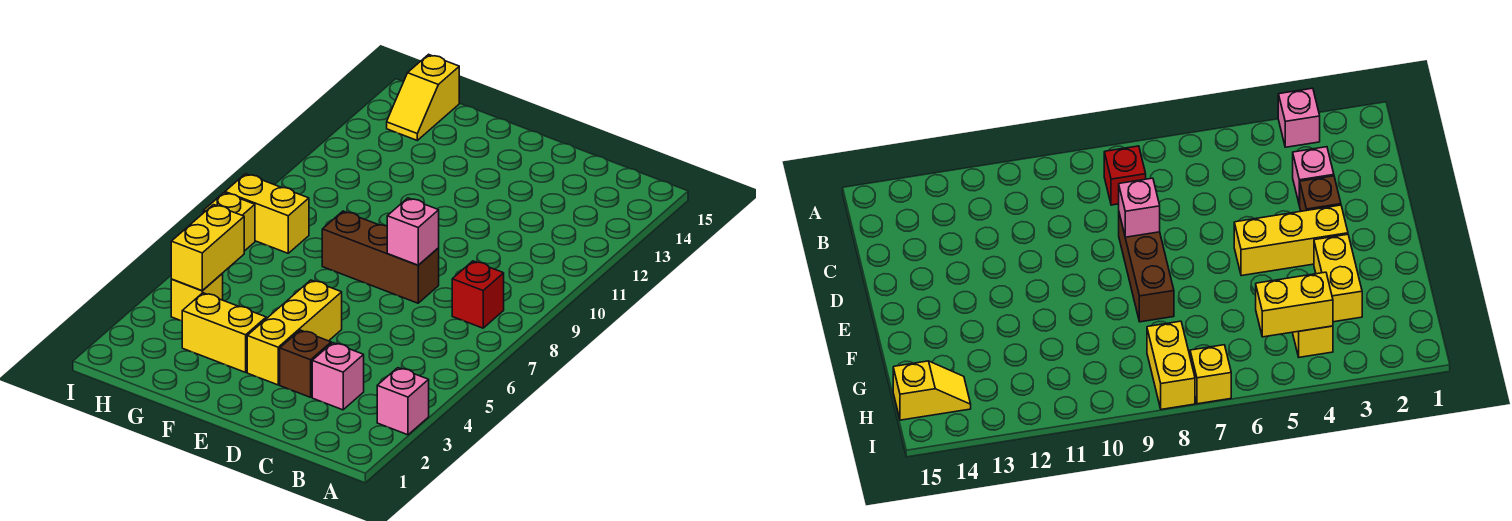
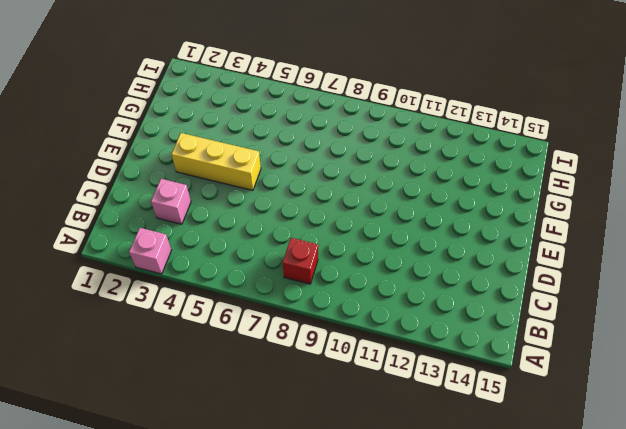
none -> brown 1x1 brick [280,330,331,397]
none -> brown 1x3 brick [322,211,439,303]
none -> yellow 1x2 brick [182,293,266,372]

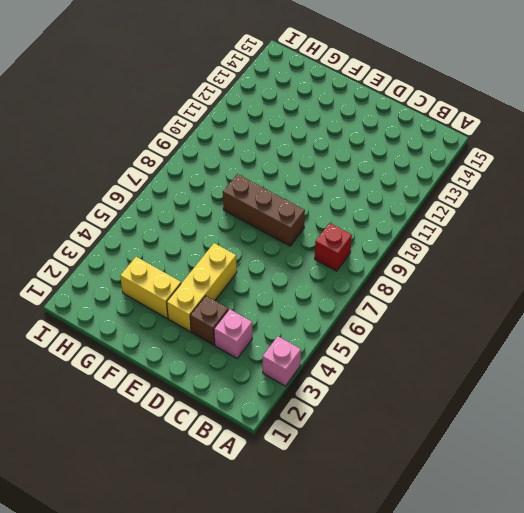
none -> yellow 1x1 brick [171,273,223,321]
none -> yellow 1x2 brick [225,174,309,253]
none -> yellow 1x2 slope [387,54,459,140]

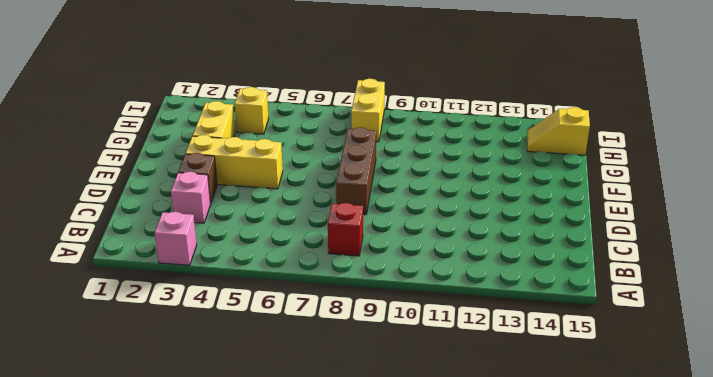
none -> yellow 1x1 brick [203,193,255,251]
none -> pink 1x1 brick [387,198,439,265]
none -> yellow 1x2 brick [171,205,244,291]

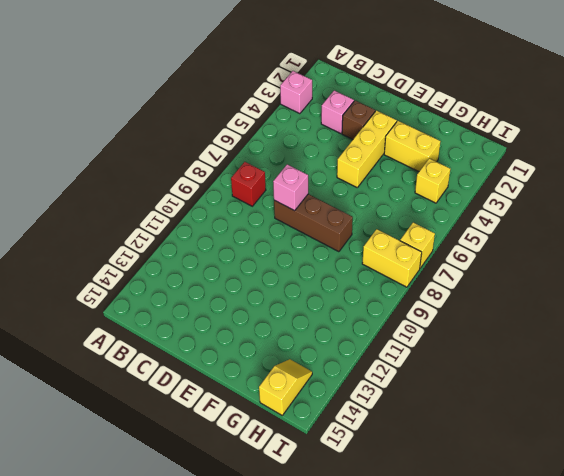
none -> yellow 1x2 brick [171,205,244,291]

